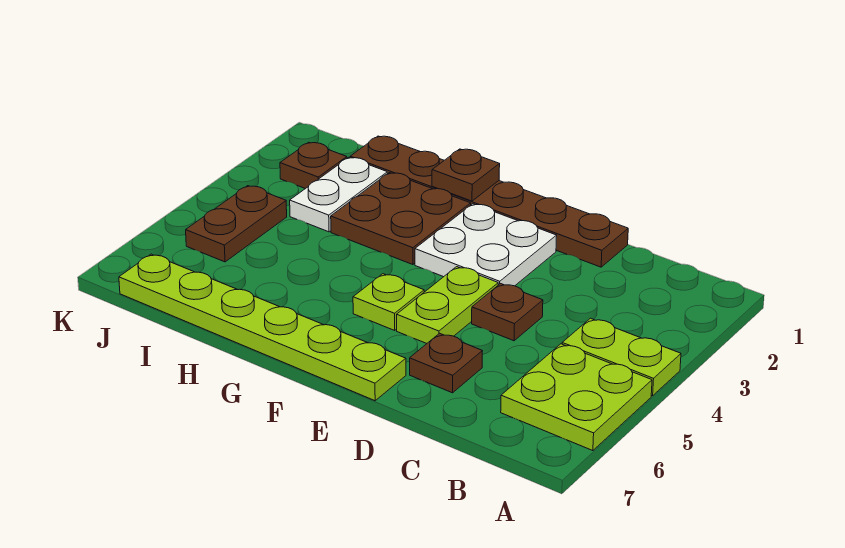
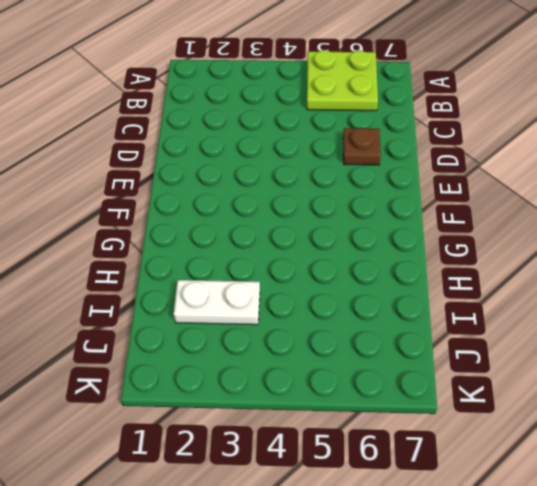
none -> lime 1x2 plate [562,318,681,396]
none -> brown 1x6 plate [350,136,628,267]
none -> brown 1x1 plate [472,284,543,341]

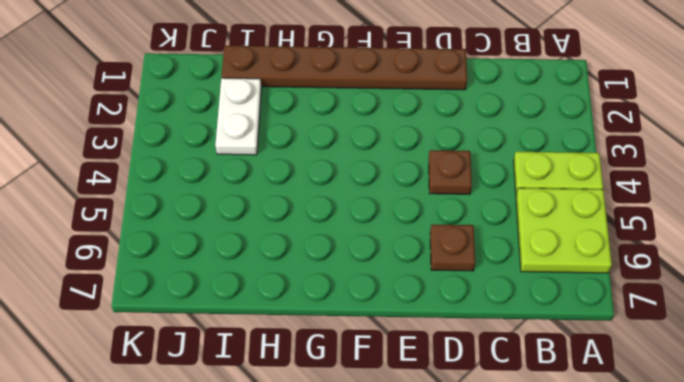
none -> white 2x2 plate [415,204,557,286]
none -> lime 1x2 plate [397,267,498,343]
none -> lime 1x6 plate [119,254,406,401]

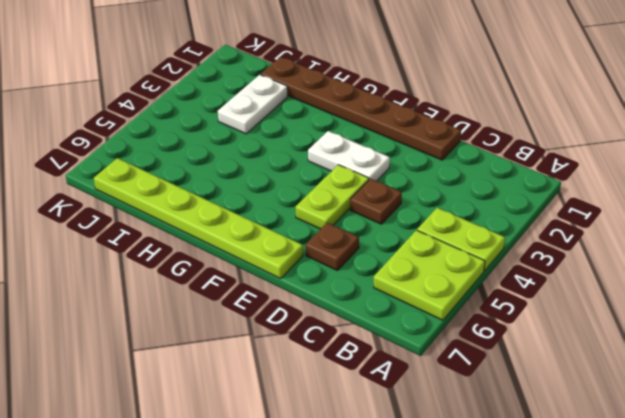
white 1x2 plate [308,131,390,181] -> white 2x2 plate [415,204,557,286]
none -> lime 1x1 plate [353,274,424,330]
none -> brown 2x2 plate [331,173,471,265]
none -> brown 1x1 plate [280,142,347,189]

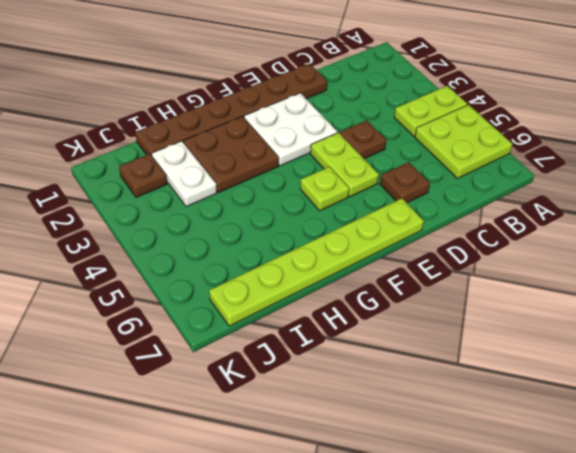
none -> brown 1x2 plate [186,186,287,262]
none -> brown 1x1 plate [432,149,500,201]

